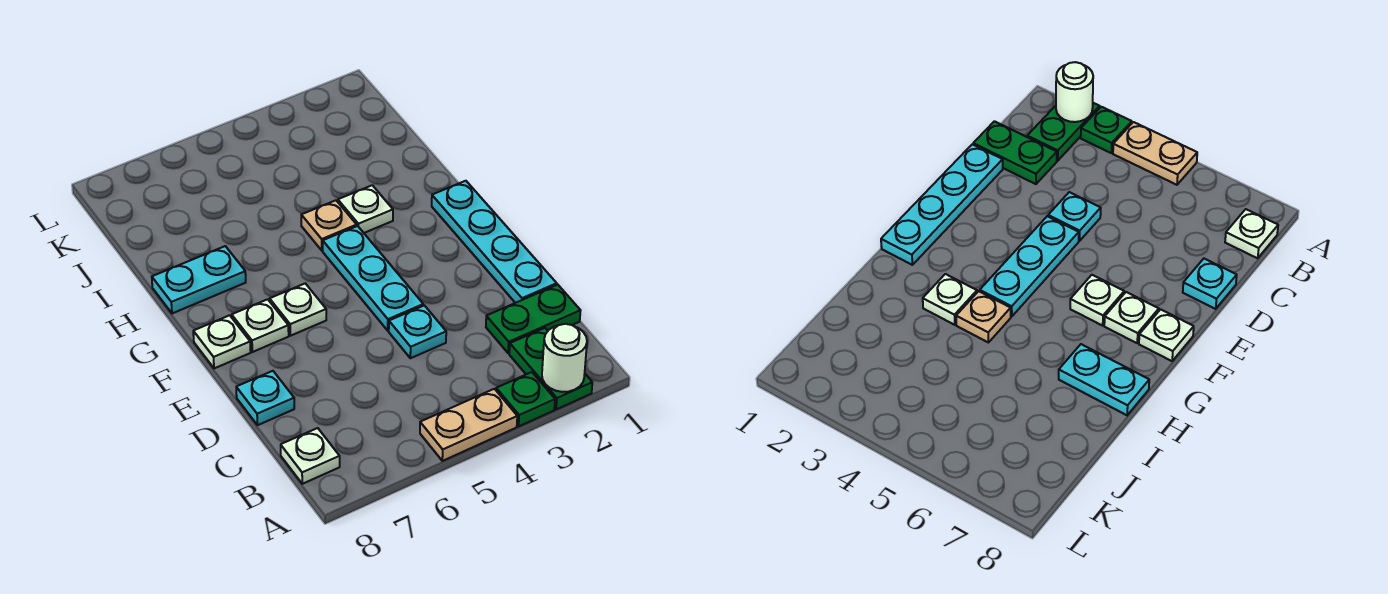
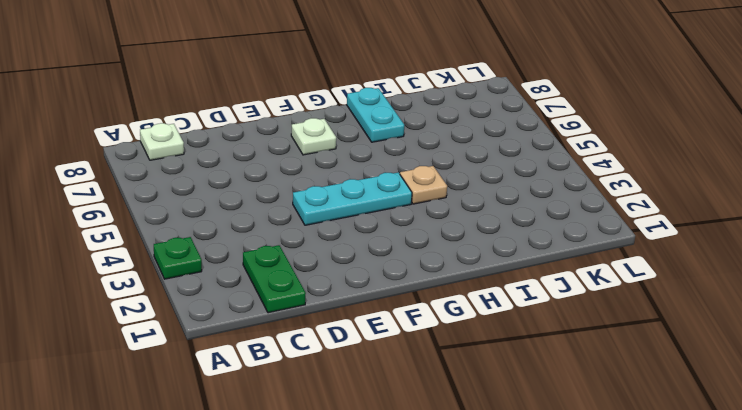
none -> green 1x2 plate [509,328,592,410]
none -> tan 1x2 plate [420,389,517,461]
none -> cyan 1x4 plate [432,181,557,303]

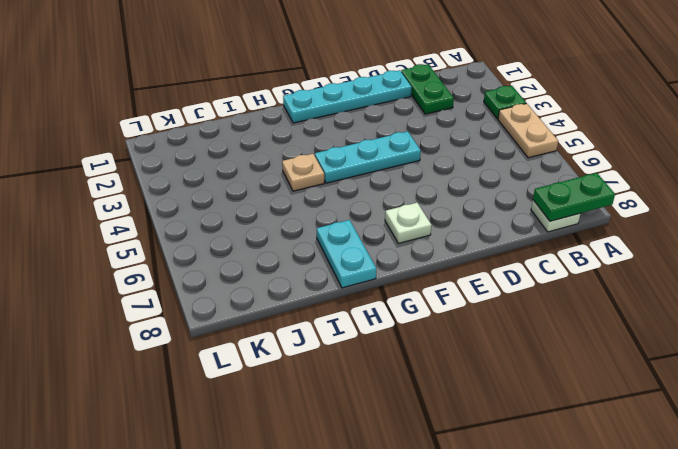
green 1x2 plate [533,173,615,221] -> green 1x2 plate moved to [509,328,592,410]
none -> cyan 1x1 plate [389,305,446,358]
none -> cyan 1x1 plate [236,371,294,425]
none -> white 1x1 plate [270,283,326,336]

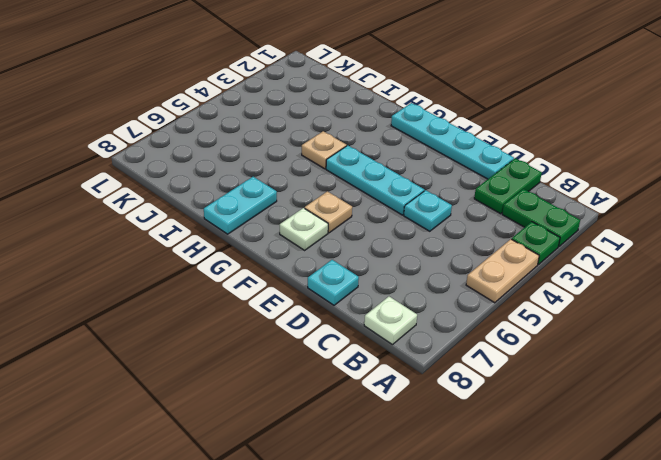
tan 1x1 plate [305,191,352,233] -> white 1x1 plate [270,283,326,336]
none -> white 1x1 plate [193,315,251,368]
none -> white 1x1 plate [338,185,393,233]
none -> white 1x1 round brick [542,324,587,392]

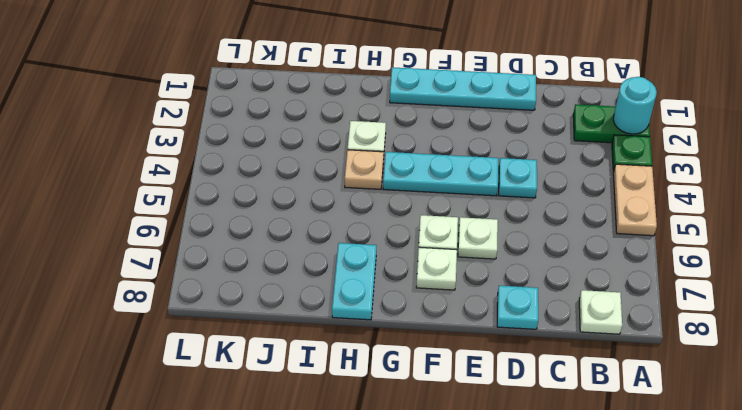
cyan 1x1 round brick [613,77,657,134] -> white 1x1 round brick [542,324,587,392]
white 1x1 plate [458,217,498,259] -> white 1x1 plate moved to [193,315,251,368]
none -> green 1x2 plate [486,285,581,353]

